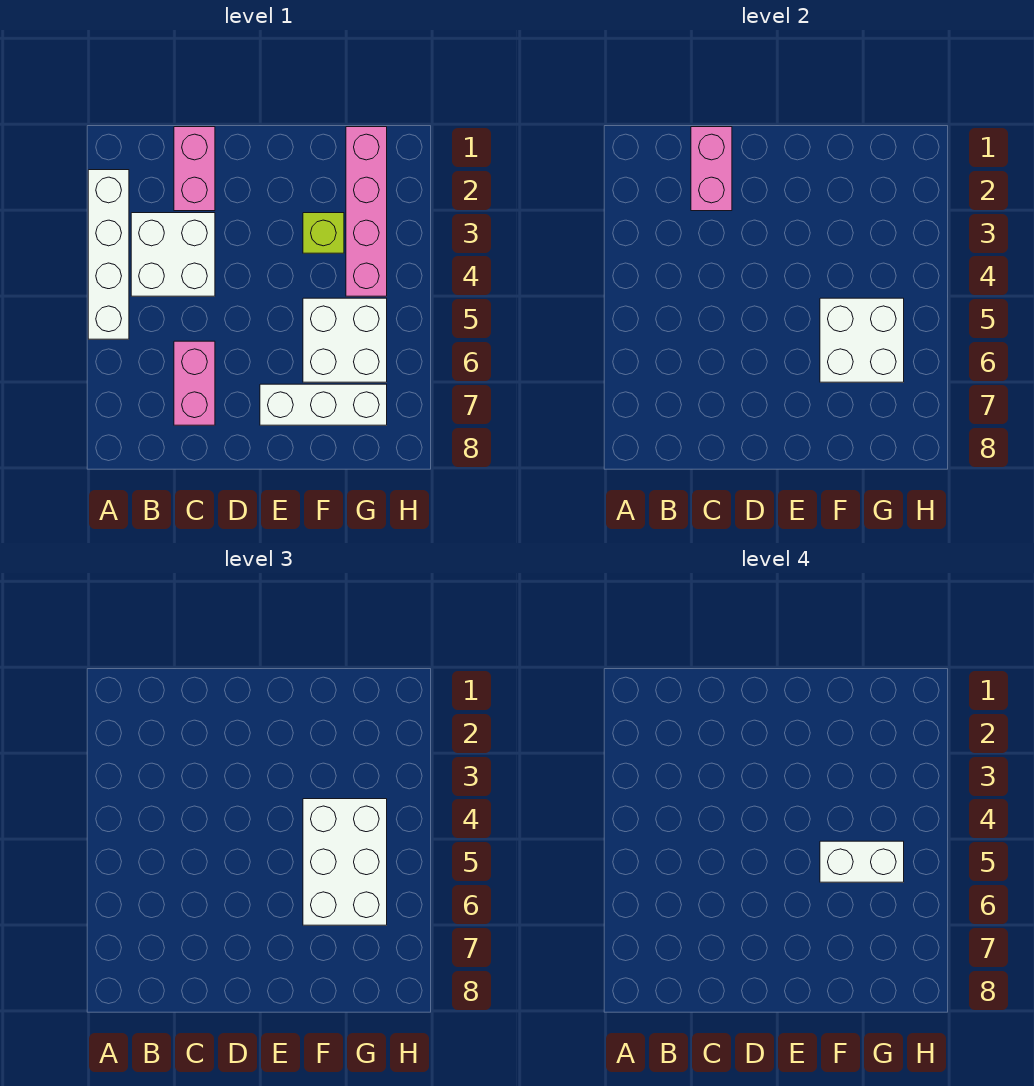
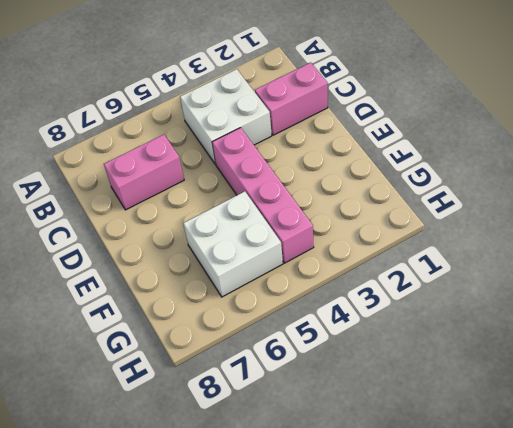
pink 1x4 brick [212,128,314,263] -> pink 1x4 brick turned to [346,127,387,296]
none -> white 1x4 brick [88,170,129,339]
none -> white 1x3 brick [260,384,387,425]
none -> lime 1x1 brick [303,213,344,253]

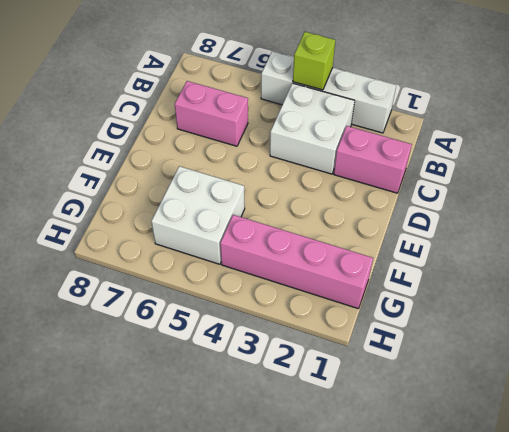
lime 1x1 brick [293,32,335,90] -> lime 1x1 brick moved to [303,213,344,253]
none -> white 1x3 brick [260,384,387,425]
none -> pink 1x2 brick [691,127,732,211]
none -> white 2x2 brick [820,298,904,382]

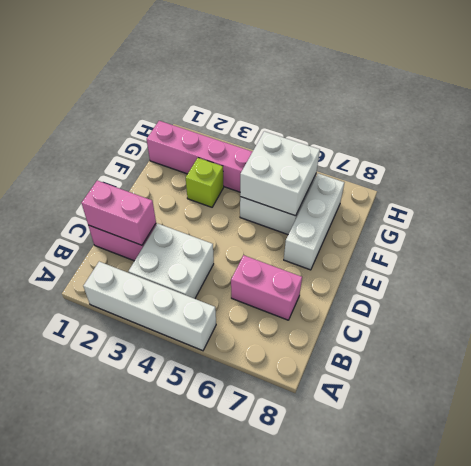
none -> white 2x3 brick [303,799,387,925]
none -> white 1x2 brick [820,841,904,882]

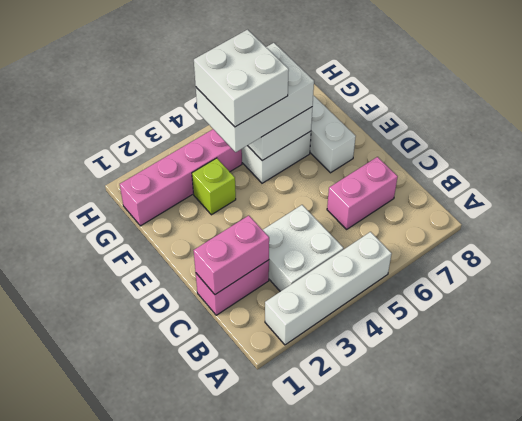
white 2x2 brick [194,30,289,127] -> white 1x2 brick [820,841,904,882]

